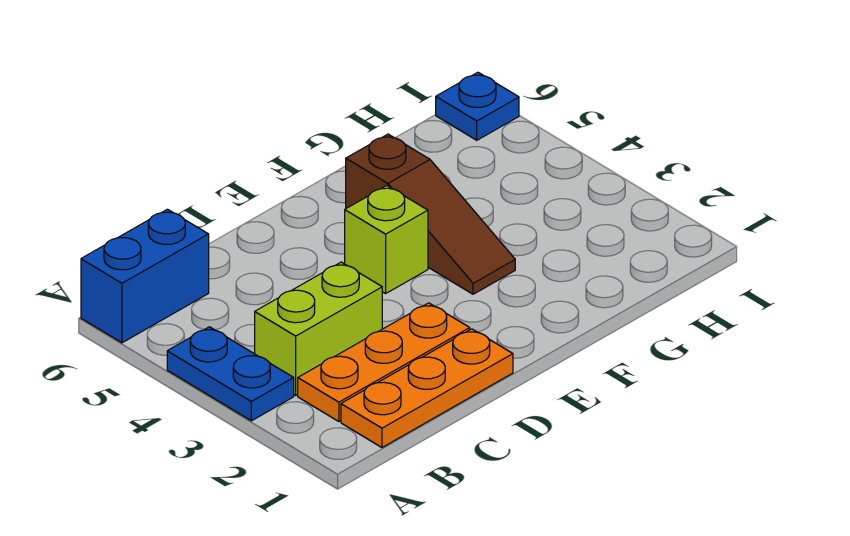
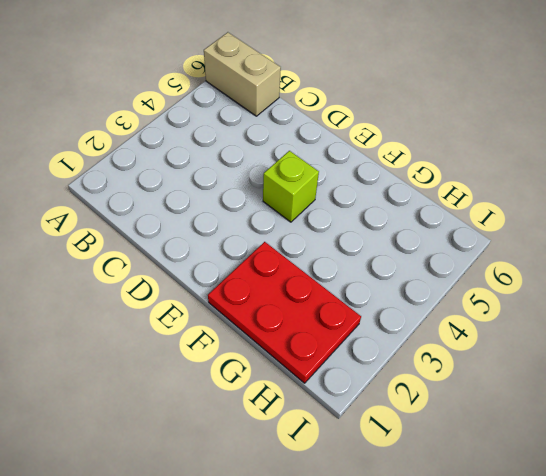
tan 1x2 brick [204,32,281,116] -> blue 1x2 brick [81,209,209,343]
red 2x3 plate [208,242,361,383] -> none
none -> blue 1x2 plate [167,327,294,421]
none -> orange 1x3 plate [341,329,513,447]

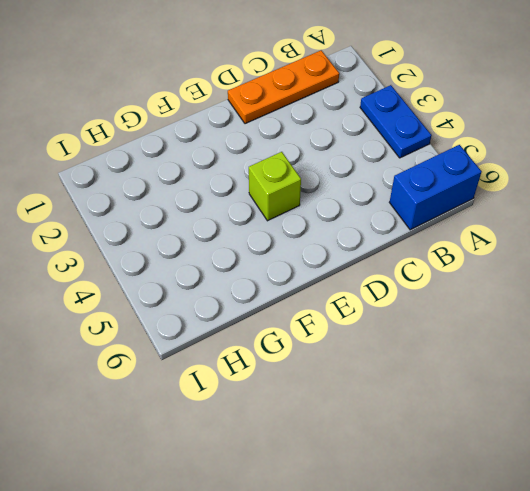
none -> orange 1x3 plate [298,303,470,422]
none -> lime 1x2 brick [255,262,382,395]

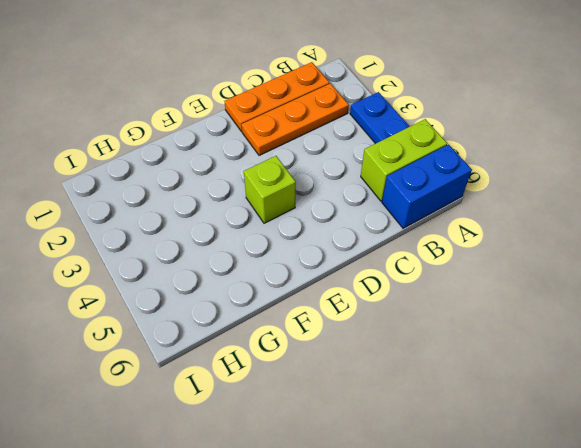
lime 1x2 brick [361,119,447,201] -> lime 1x2 brick moved to [255,262,382,395]
none -> brown 1x3 slope [346,134,515,294]
none -> blue 1x1 plate [436,72,519,140]

